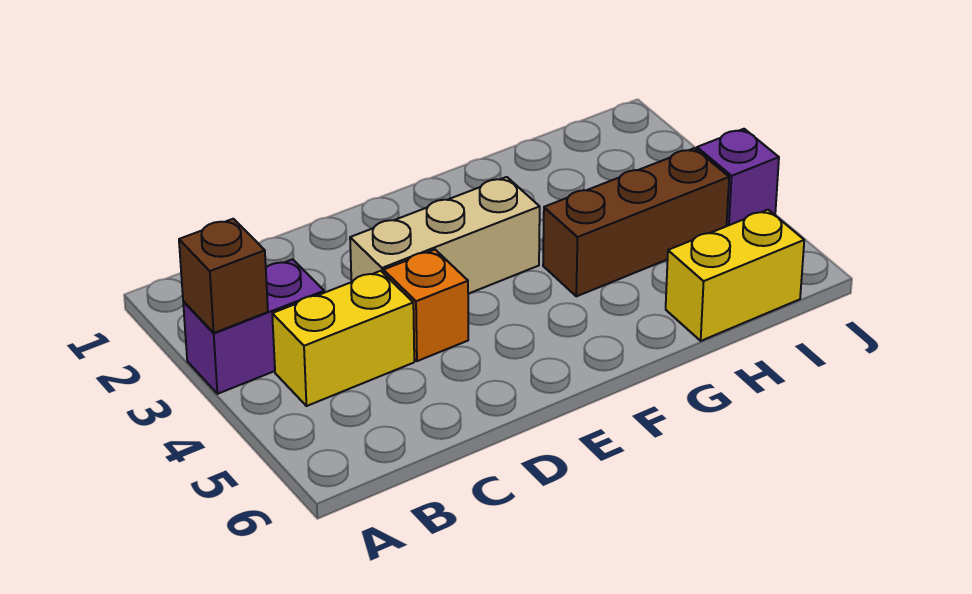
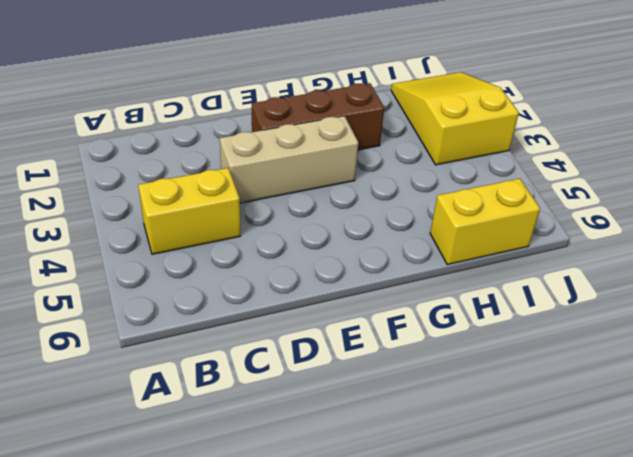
brown 1x3 brick [252,83,384,150] -> brown 1x3 brick moved to [543,148,729,296]
yellow 2x3 slope [391,72,519,165] -> none
none -> purple 1x2 brick [183,259,324,394]
none -> orange 1x1 brick [384,250,468,361]

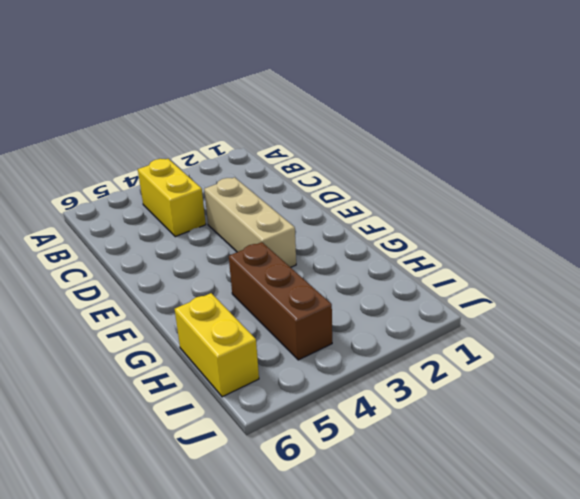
none -> purple 1x2 brick [183,259,324,394]
none -> orange 1x1 brick [384,250,468,361]

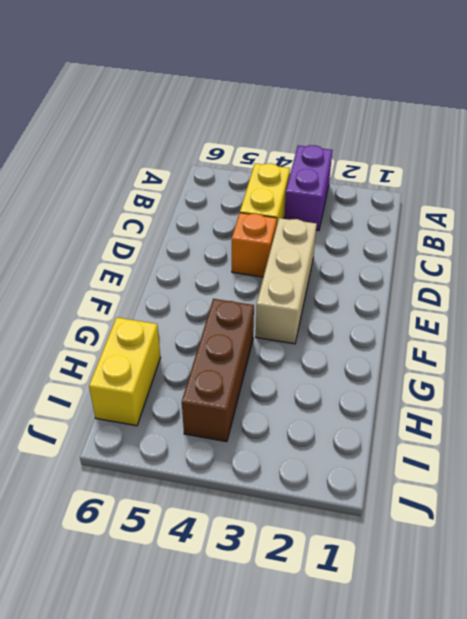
none -> purple 1x1 brick [697,129,779,226]
none -> brown 1x1 brick [179,219,268,333]

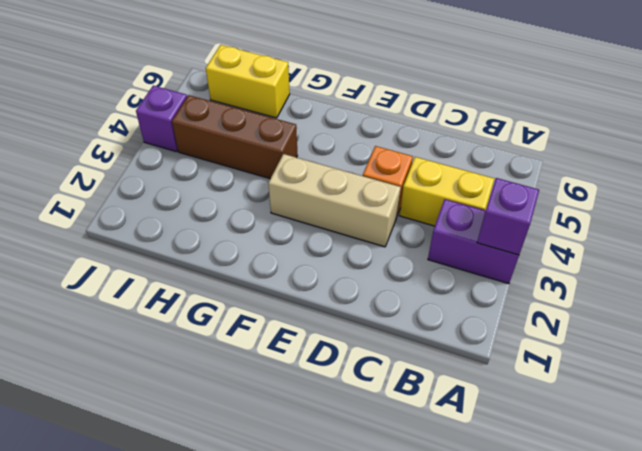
purple 1x1 brick [477,178,539,255] -> brown 1x1 brick [179,219,268,333]

